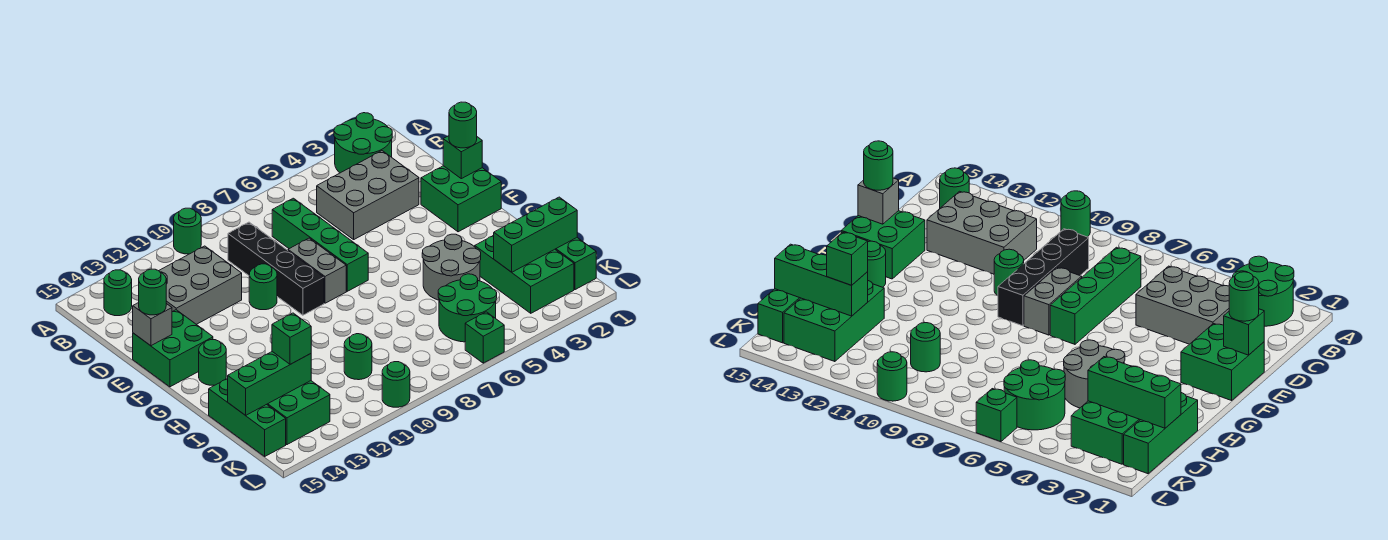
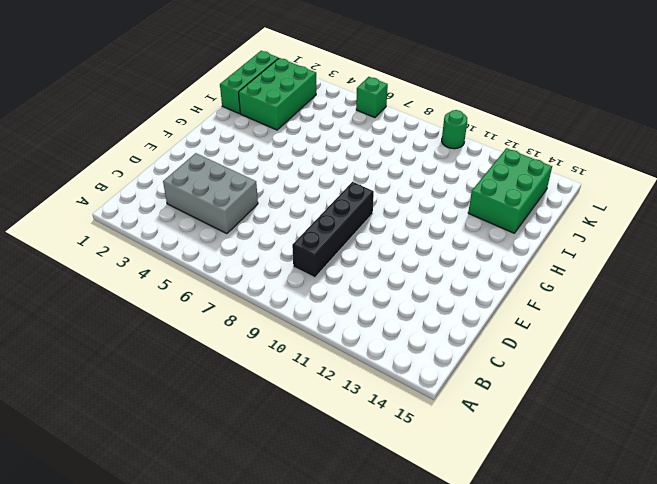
none -> green 2x2 round brick [334,113,392,173]
none -> green 1x1 round brick [174,208,201,254]
none -> green 1x1 round brick [104,270,132,316]

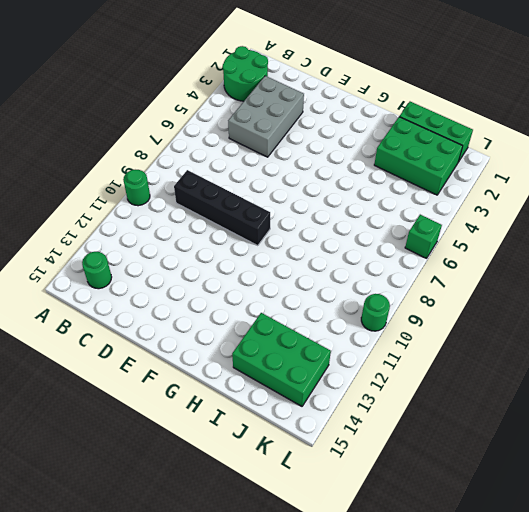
none -> green 1x4 brick [272,198,368,291]
none -> grey 2x3 brick [159,246,242,324]
none -> green 2x2 brick [421,166,501,232]

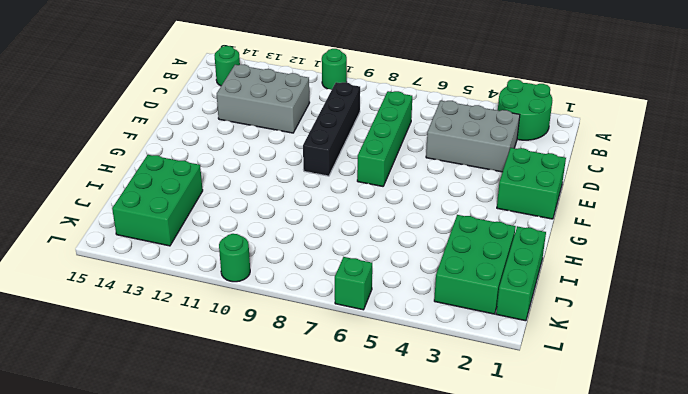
none -> grey 1x2 brick [288,238,346,303]
none -> green 1x1 round brick [249,264,277,310]
none -> green 2x2 brick [133,310,213,387]

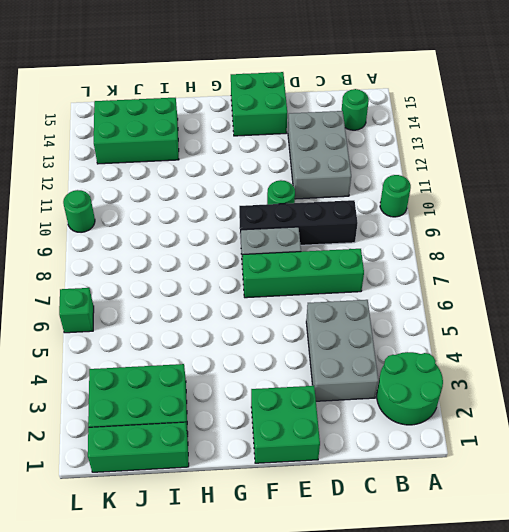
none -> green 1x1 round brick [199,340,226,385]
none -> grey 2x2 round brick [422,234,481,300]
none -> green 1x3 brick [209,379,286,456]

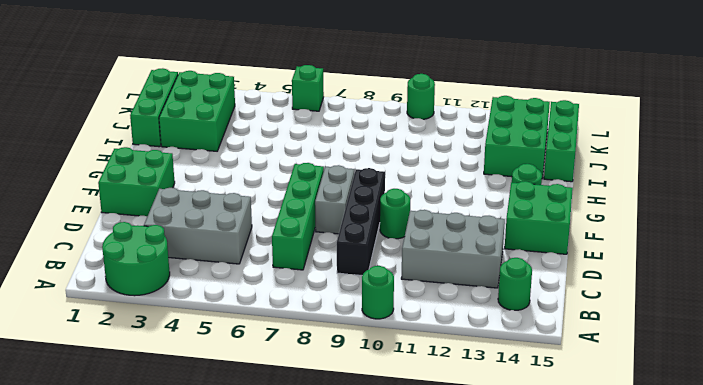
none -> grey 2x2 round brick [422,234,481,300]
none -> green 2x2 round brick [438,274,497,342]
none -> green 1x1 round brick [344,334,372,380]

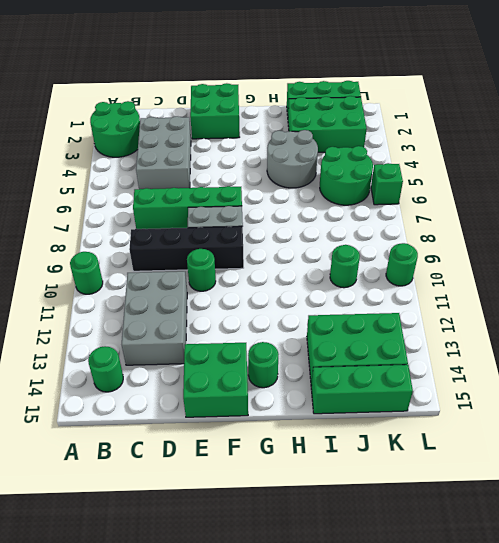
none -> green 1x1 brick [443,136,482,179]
none -> grey 1x1 brick [133,303,172,346]
none -> green 1x3 brick [494,197,577,272]

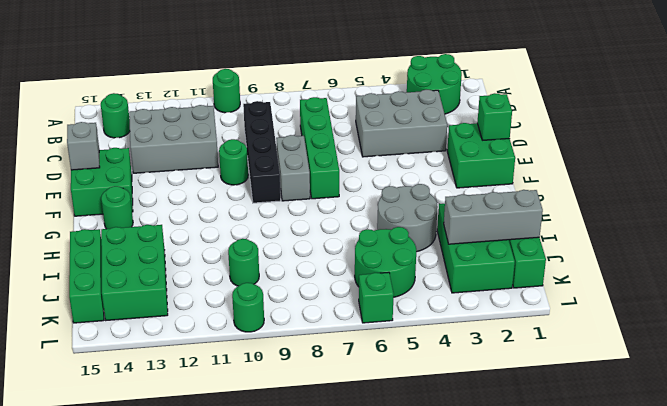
grey 1x3 brick [444,190,543,244] -> green 1x3 brick [494,197,577,272]
none -> green 1x3 brick [228,352,311,415]
none -> green 1x1 round brick [449,102,477,148]
none -> green 1x1 round brick [139,269,166,315]

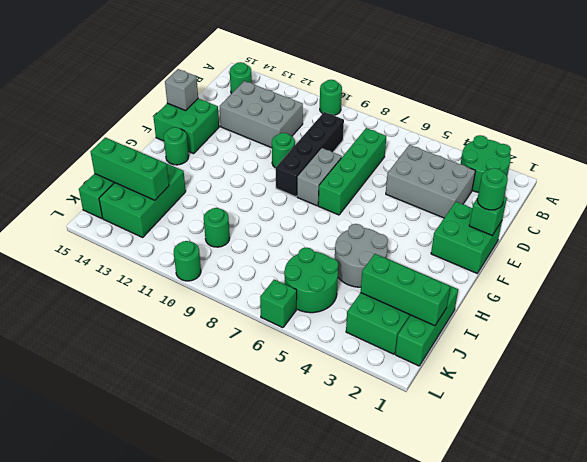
none -> green 1x1 round brick [139,269,166,315]
none -> green 1x1 brick [272,313,311,364]

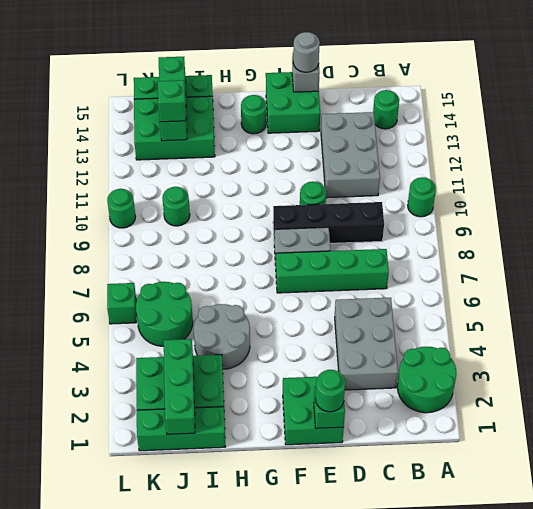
grey 1x1 round brick [293,32,320,72] -> green 1x1 round brick [139,269,166,315]

